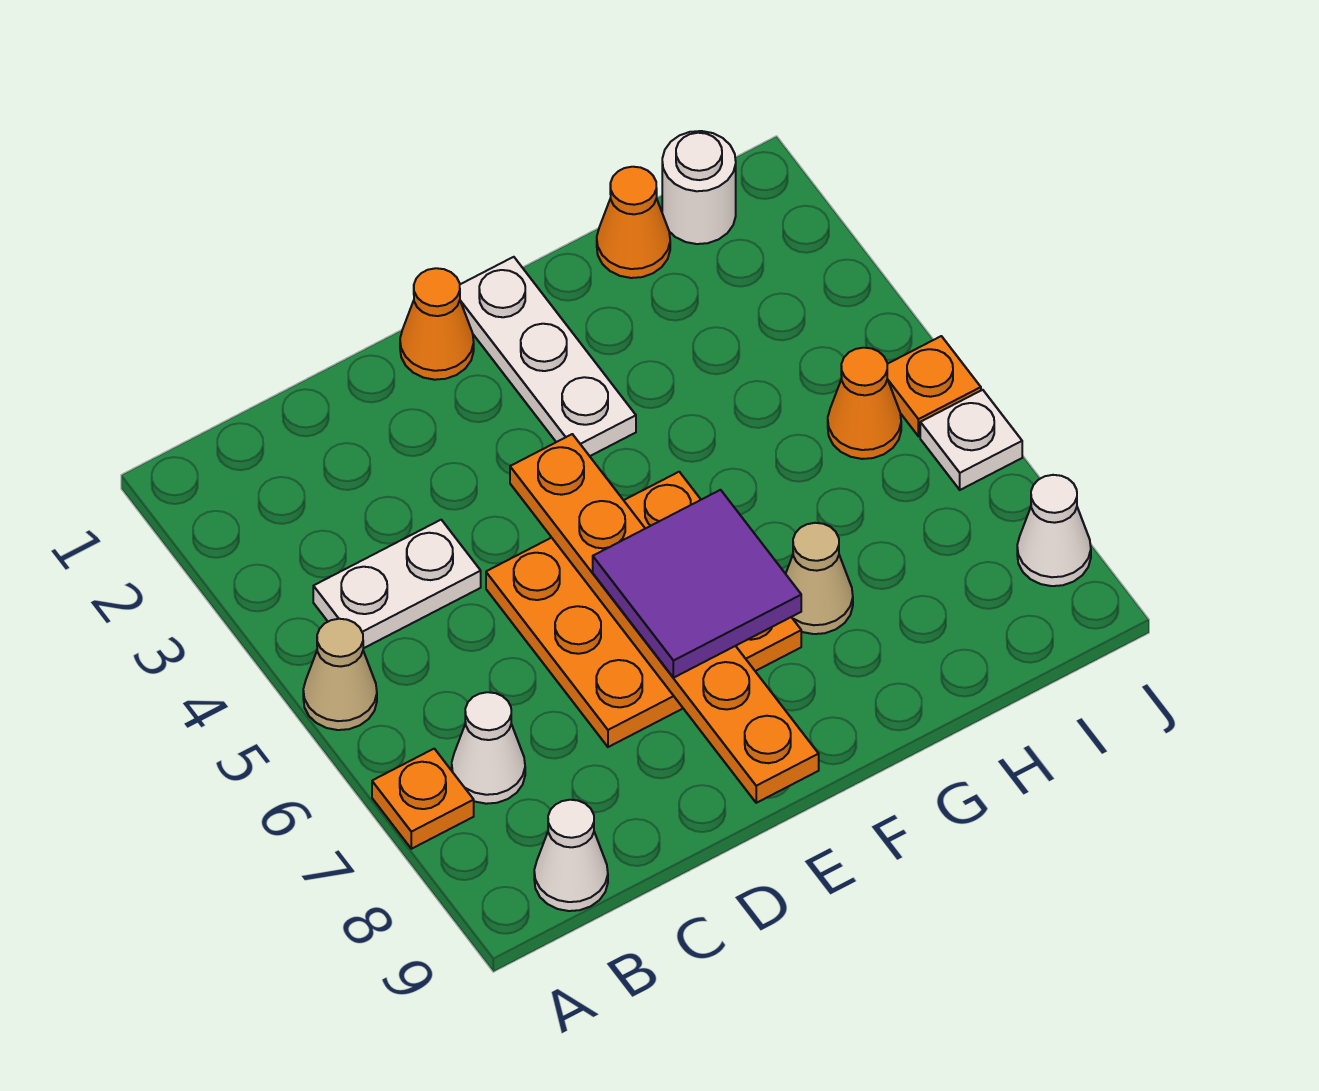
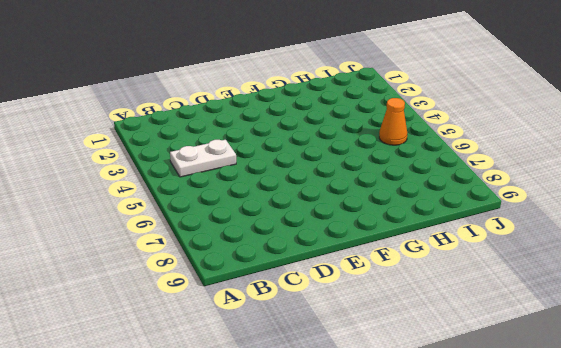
none -> tan 1x1 cone [303,619,377,730]
none -> orange 1x1 plate [372,749,474,849]
none -> white 1x1 cone [452,692,525,804]

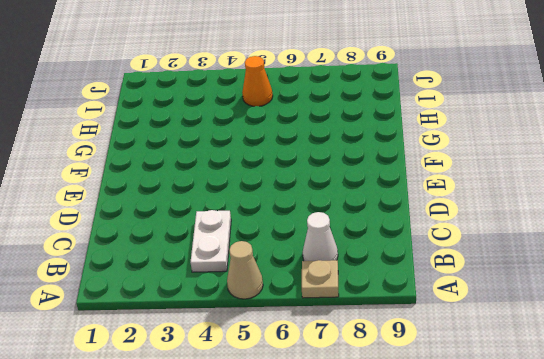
tan 1x1 plate [302,260,339,298] -> orange 1x1 plate [372,749,474,849]
none -> white 1x1 cone [534,800,608,911]
none -> orange 3x3 plate [486,472,801,747]
none -> orange 1x1 cone [400,268,474,380]

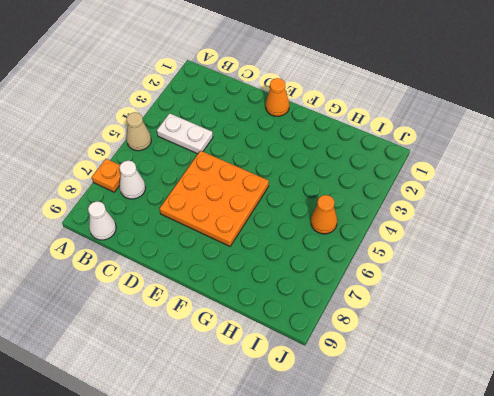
none -> white 1x3 plate [460,257,636,456]
none -> tan 1x1 cone [786,523,853,634]
none -> orange 1x1 cone [597,167,670,278]

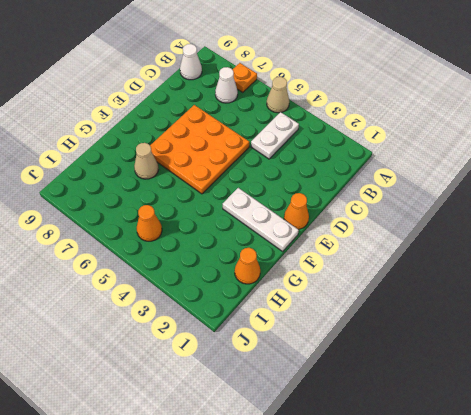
none -> white 1x1 round brick [662,131,736,244]
none -> orange 1x1 plate [887,336,981,436]
none -> white 1x1 plate [920,390,1022,490]

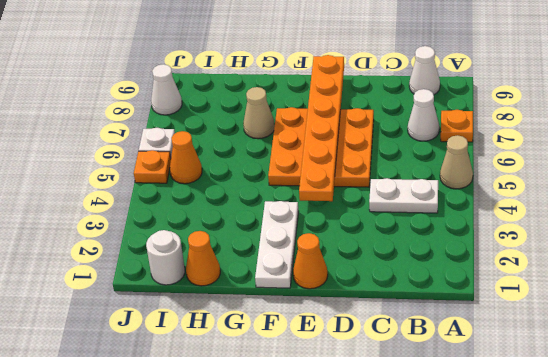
none -> purple 2x2 tile [593,490,801,678]

